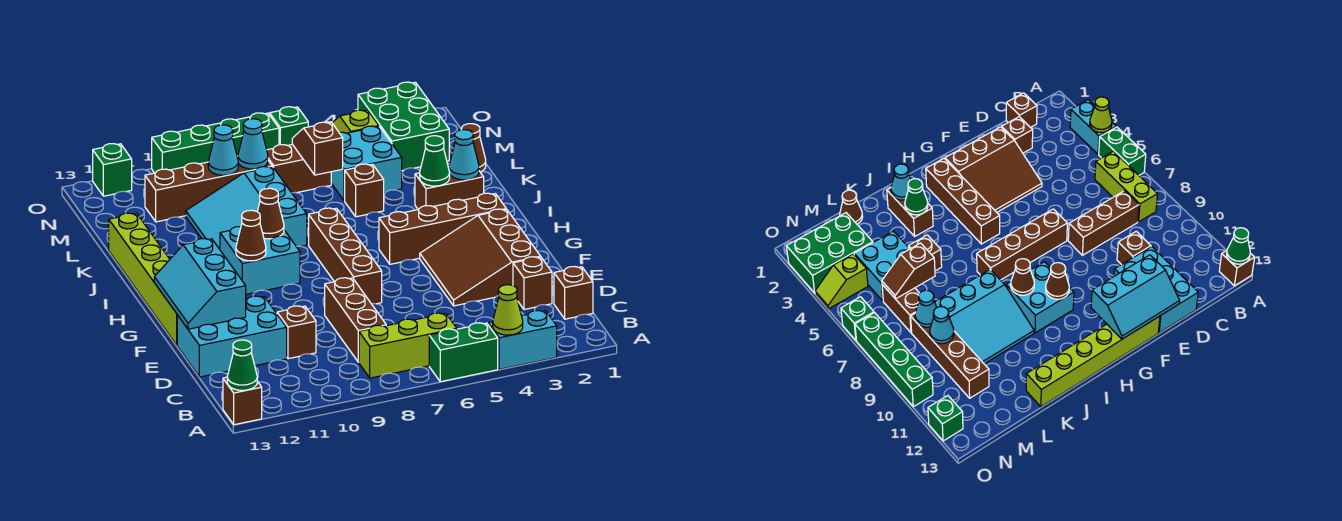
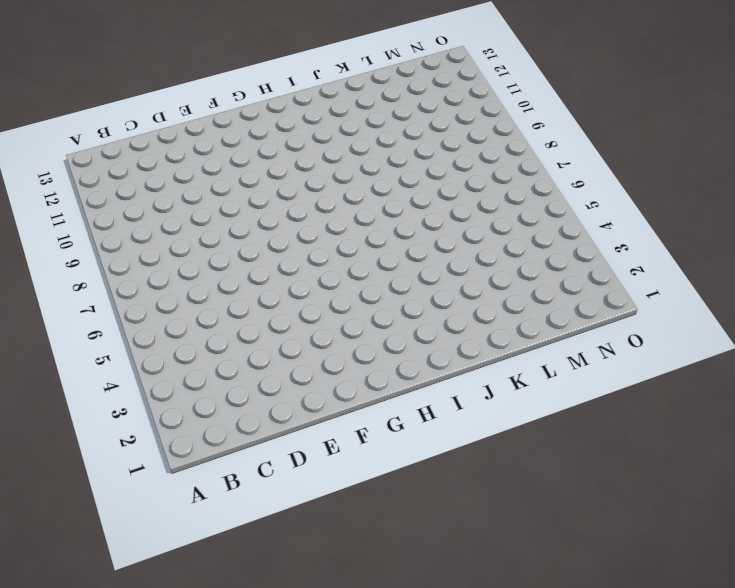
none -> cyan 1x2 brick [488,311,557,369]
none -> green 1x2 brick [429,323,498,382]
none -> brown 1x1 brick [223,377,262,425]
none -> lime 1x3 brick [359,313,457,378]

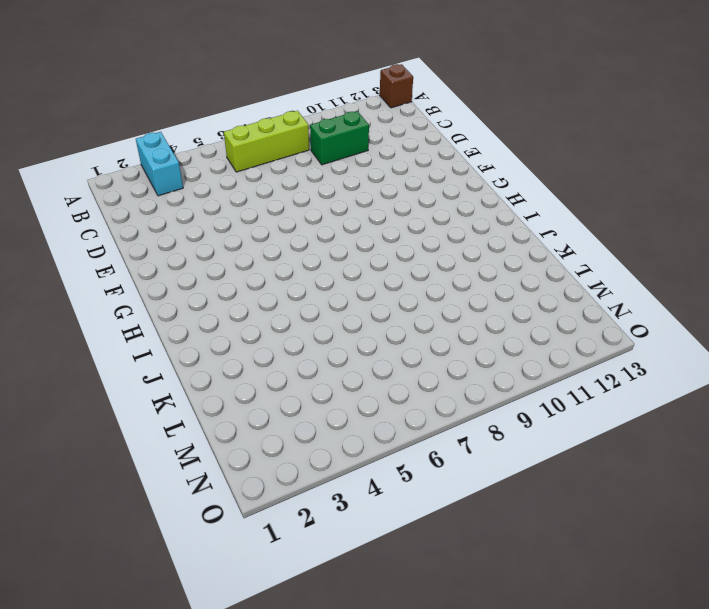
cyan 1x2 brick [136,132,183,196] -> cyan 1x2 brick turned to [488,311,557,369]
green 1x2 brick [310,111,369,165] -> green 1x2 brick moved to [429,323,498,382]
none -> brown 1x1 brick [554,267,593,319]
none -> brown 1x3 brick [325,278,386,362]
none -> brown 1x1 brick [513,257,552,309]
none -> brown 1x1 brick [277,306,316,359]

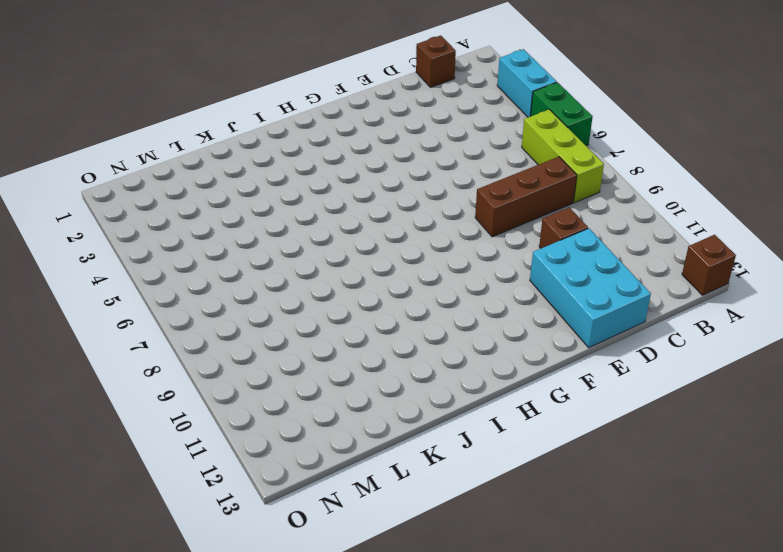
none -> brown 1x1 brick [513,257,552,309]
none -> brown 3x3 slope [420,209,541,306]
none -> brown 1x4 brick [309,208,382,304]
none -> lime 1x6 brick [109,213,177,345]

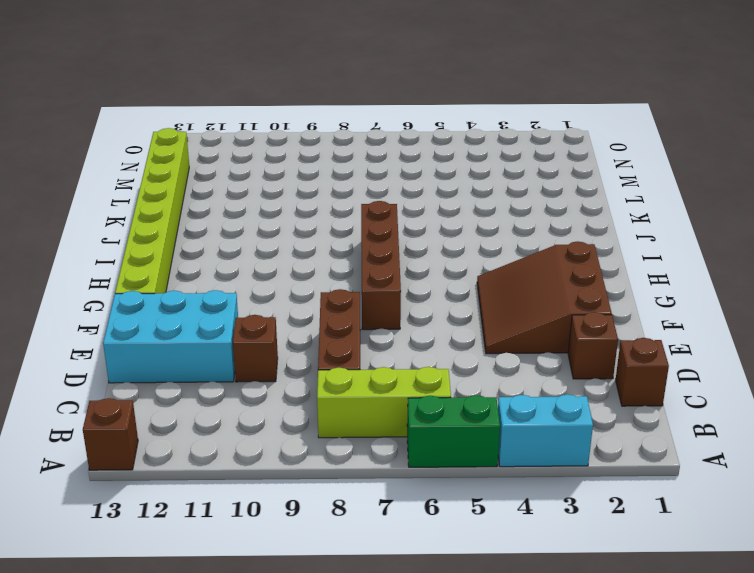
lime 1x8 brick [115,128,189,294] -> lime 1x6 brick [109,213,177,345]
none -> brown 1x4 brick [379,193,506,264]
none -> cyan 2x2 brick [220,227,300,294]
none -> brown 1x2 brick [415,167,484,210]
none -> cyan 3x3 slope [186,167,307,249]

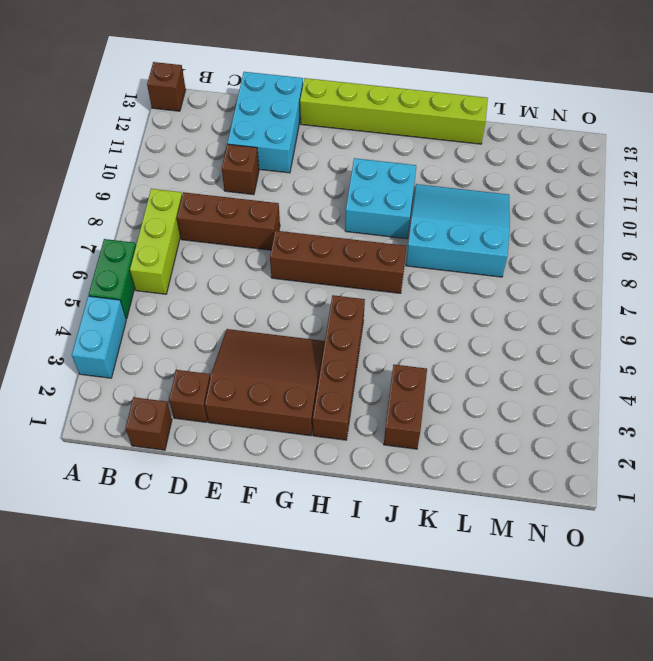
none -> brown 1x1 brick [345,164,384,217]
none -> brown 1x1 cone [461,124,486,172]
none -> cyan 2x2 brick [331,126,402,201]
none -> green 2x3 brick [358,82,449,171]

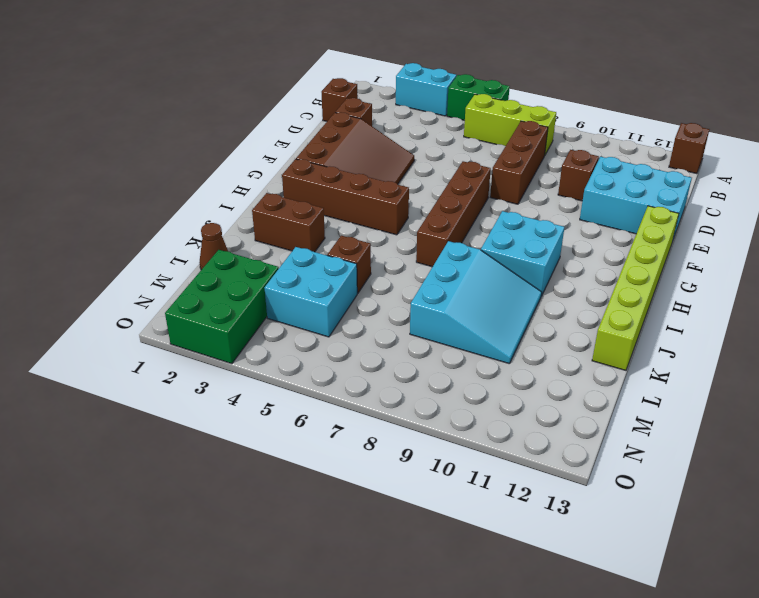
none -> brown 1x2 brick [267,144,331,193]
none -> brown 1x4 brick [145,156,272,222]
none -> lime 1x2 slope [333,110,379,133]
none -> green 1x1 brick [270,107,308,145]

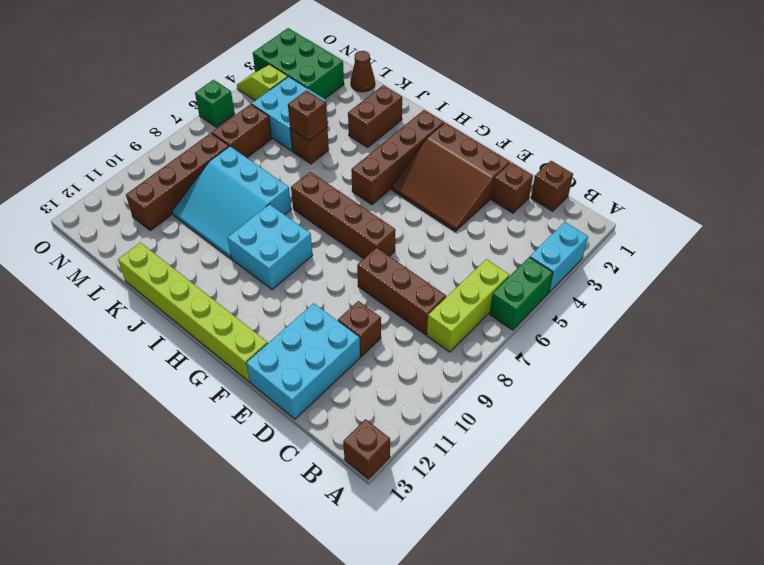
brown 1x1 brick [288,90,327,141] -> none
none -> green 1x4 brick [152,113,279,173]
none -> green 1x1 brick [93,144,132,196]
none -> lime 1x1 cone [493,285,523,335]
none -> green 1x1 cone [227,340,257,390]

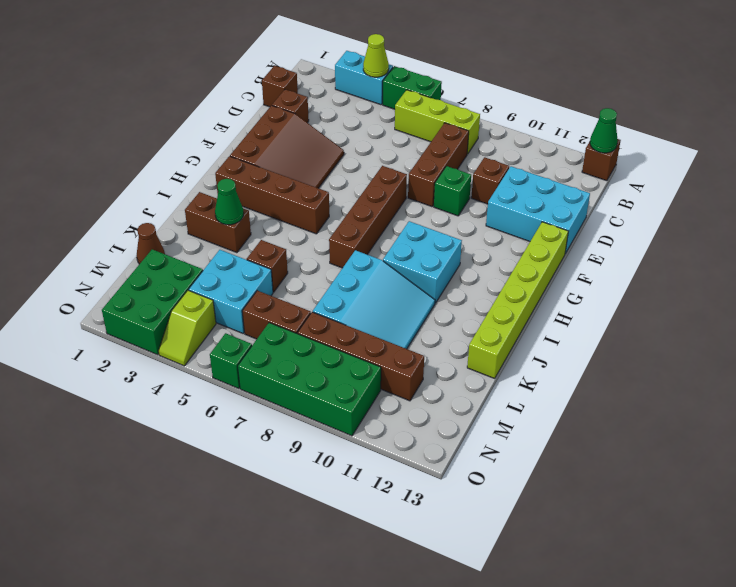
green 1x1 brick [434,166,471,216] -> green 1x1 brick moved to [93,144,132,196]
green 2x4 brick [238,323,381,436] -> green 1x4 brick [152,113,279,173]
none -> cyan 2x3 slope [154,239,246,329]
none -> brown 1x1 cone [236,210,266,261]
none -> brown 1x1 cone [257,188,284,239]
none -> cyan 1x1 cone [449,129,479,180]

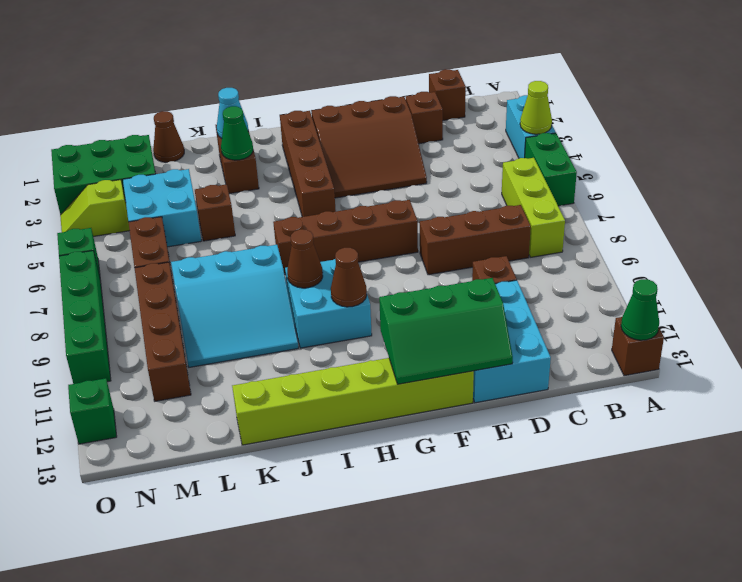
green 2x3 slope [379,278,513,384] -> cyan 2x3 slope [154,239,246,329]
none -> brown 1x2 slope [292,122,343,175]
none -> cyan 1x1 cone [238,119,268,169]
none -> cyan 1x1 cone [208,125,238,175]

